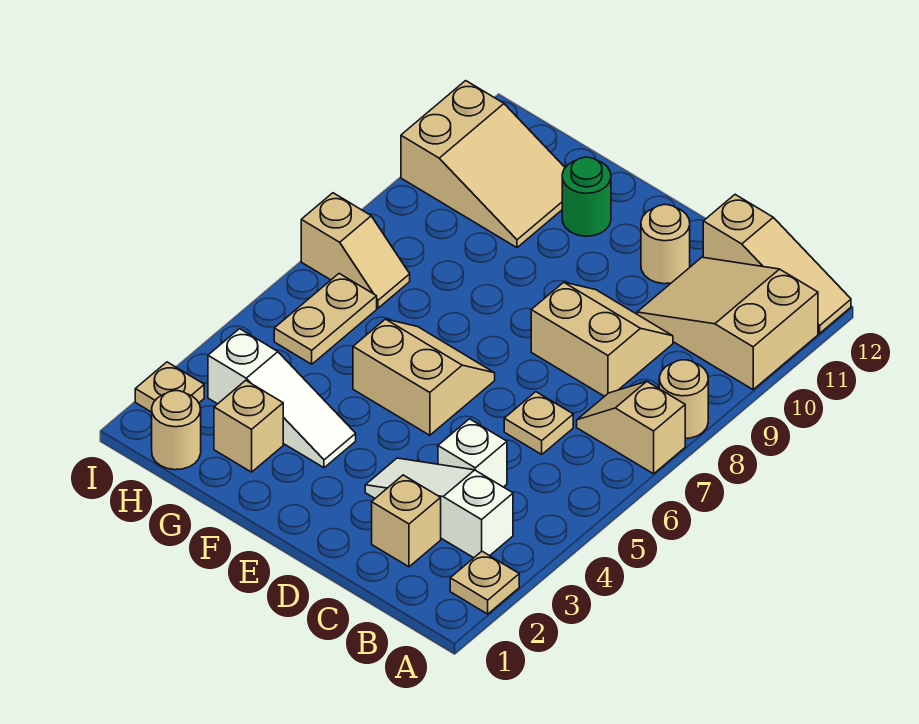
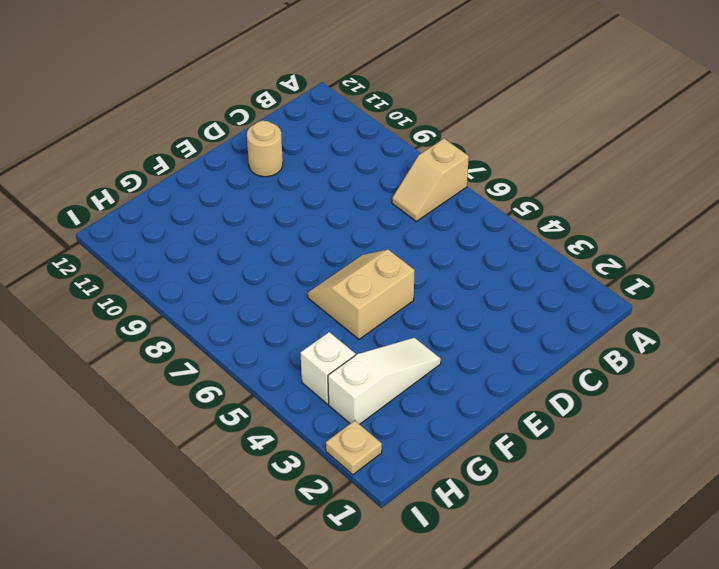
white 1x1 brick [301,332,355,404] -> white 1x1 brick moved to [438,419,507,487]
none -> tan 1x1 plate [450,551,519,614]
none -> tan 1x1 round brick [659,360,708,439]
none -> tan 2x3 slope [637,257,818,389]

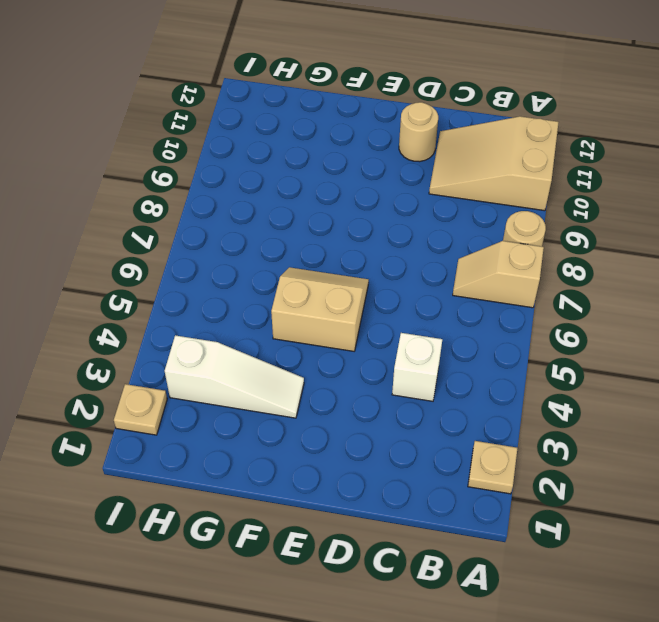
none -> tan 1x3 slope [703,195,851,333]
none -> white 1x3 slope [365,458,513,558]
none -> tan 1x1 brick [372,475,441,567]

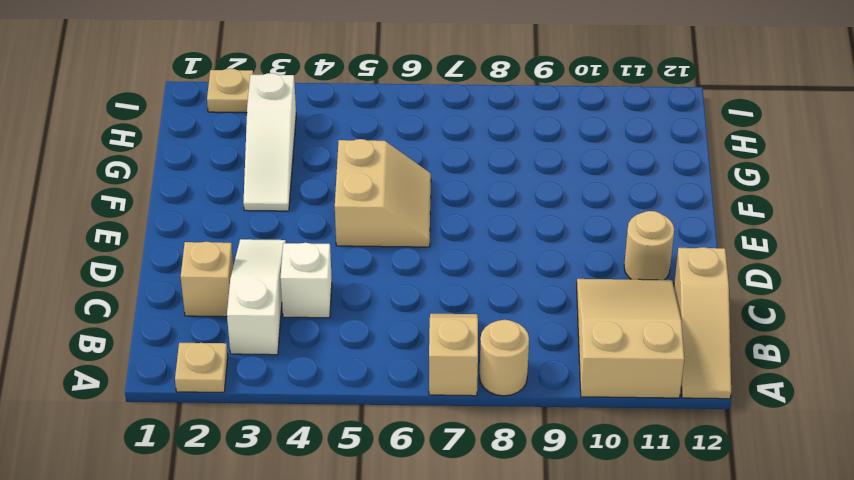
none -> tan 1x1 plate [504,392,573,454]
none -> tan 2x2 slope [531,282,673,396]
none -> green 1x1 round brick [562,157,611,236]

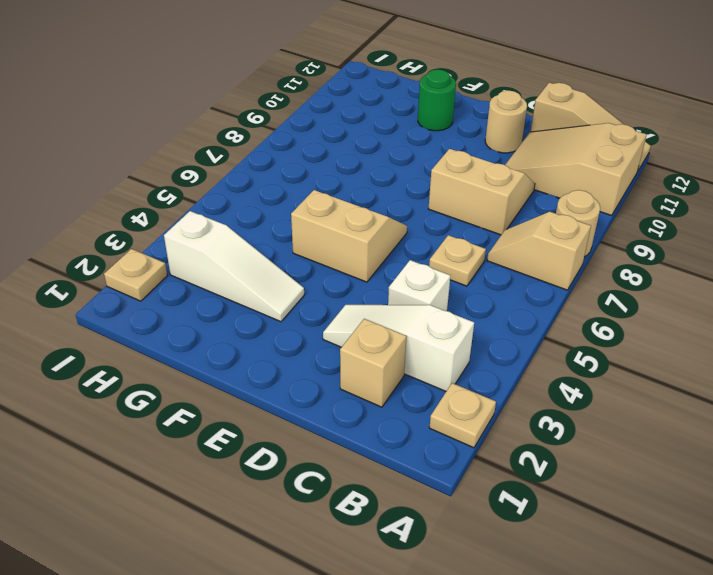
none -> tan 1x1 brick [214,380,283,472]
none -> tan 2x3 slope [401,81,565,248]
none -> tan 1x1 round brick [152,391,201,470]

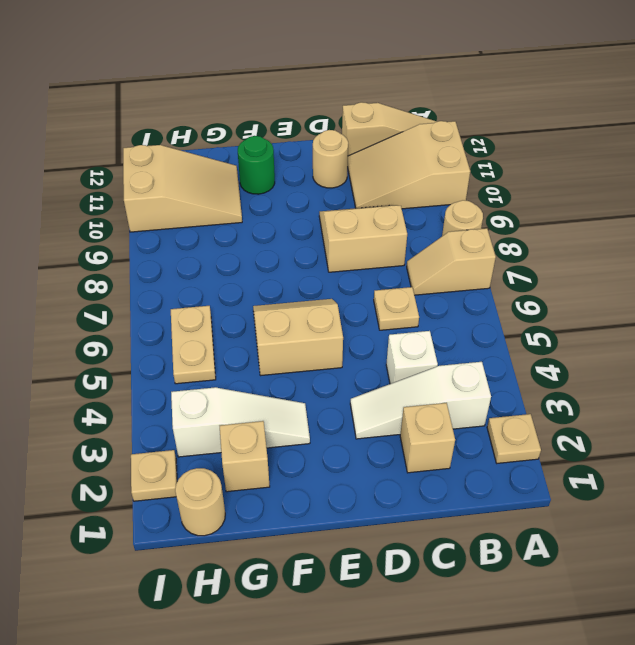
none -> tan 1x2 slope [301,193,410,308]

